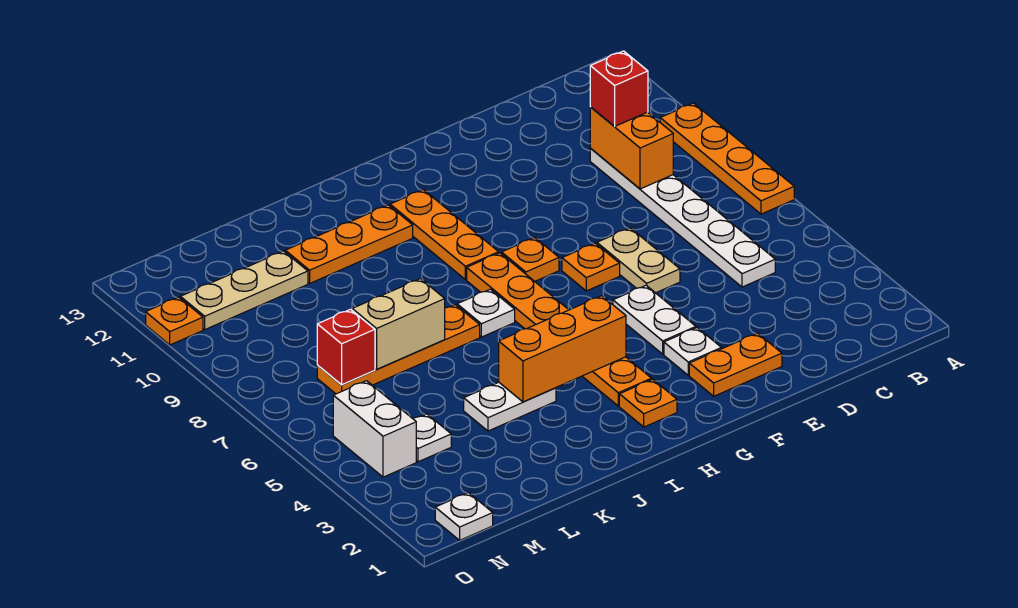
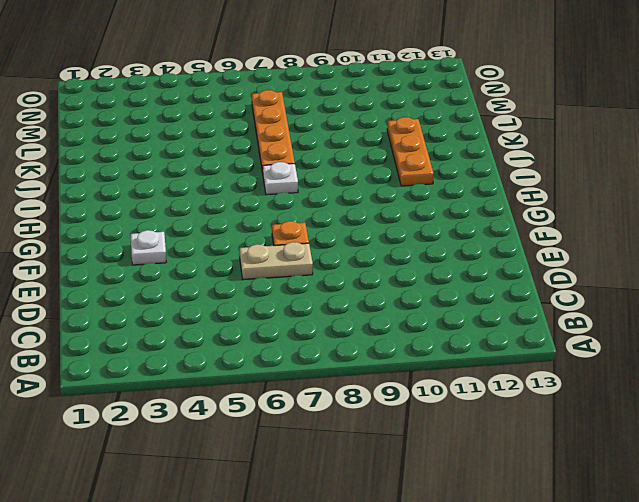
none -> orange 1x4 plate [660,103,794,214]
none -> white 1x6 plate [590,149,775,287]
none -> orange 1x2 plate [689,333,782,396]

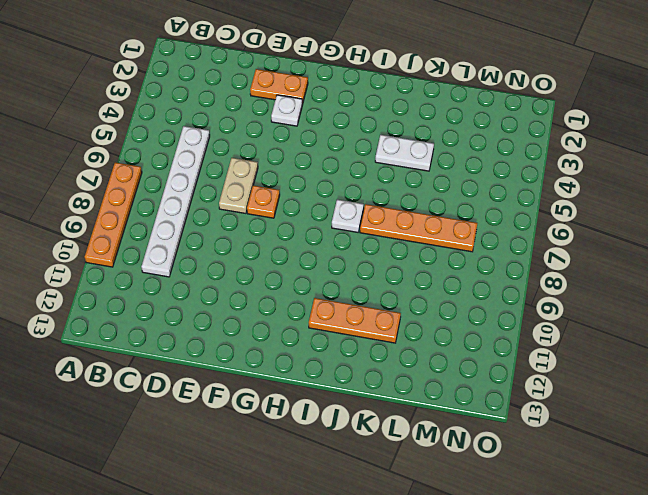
none -> white 1x2 plate [613,285,696,354]
none -> orange 1x1 plate [502,238,559,281]
none -> orange 1x1 plate [619,379,677,427]

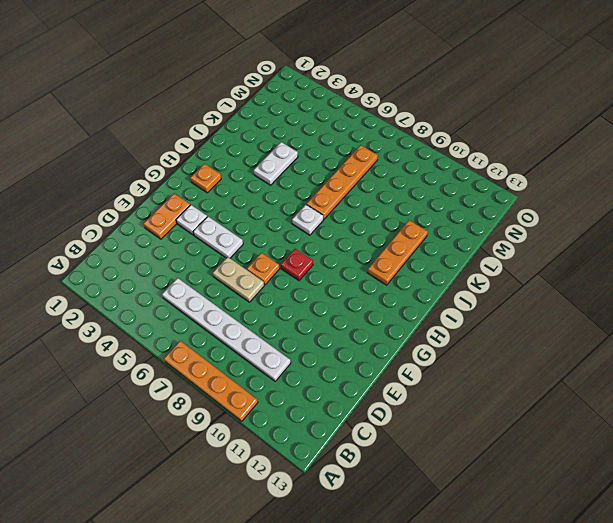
red 1x1 plate [281,249,313,281] -> orange 1x1 plate [502,238,559,281]
none -> orange 1x6 plate [467,253,652,406]
none -> orange 1x3 plate [390,190,499,280]
none -> tan 1x3 plate [180,251,308,329]

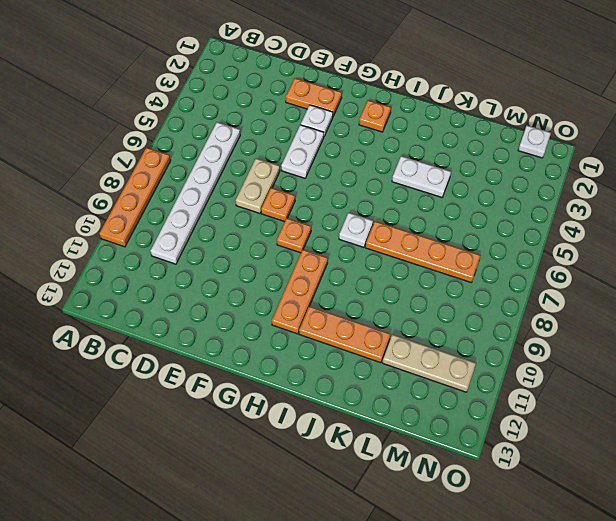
none -> orange 1x6 plate [467,253,652,406]
none -> white 1x1 plate [414,414,451,462]
none -> white 1x2 brick [333,381,416,477]

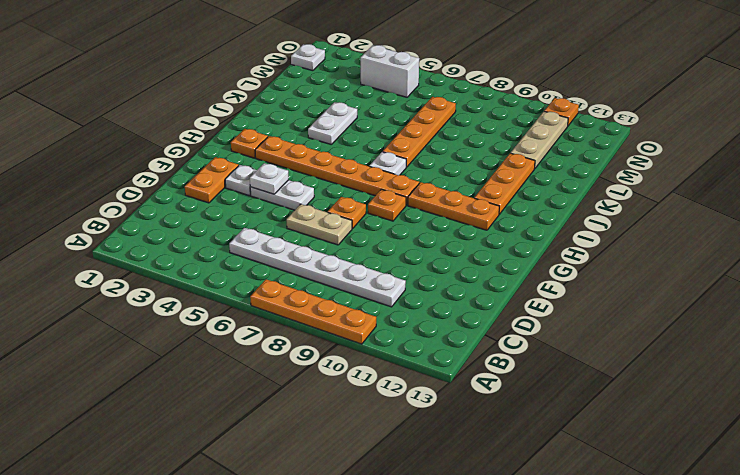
white 1x1 plate [250,163,288,194] -> white 1x1 plate moved to [414,414,451,462]
none -> orange 1x2 brick [590,107,673,189]
none -> orange 1x3 brick [499,296,626,402]
none -> tan 1x2 brick [352,279,445,369]

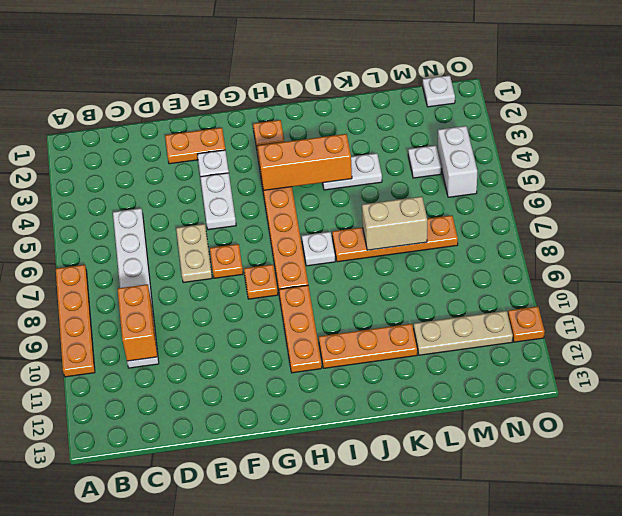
none -> red 1x1 brick [317,309,375,385]
none -> red 1x1 brick [590,51,648,127]

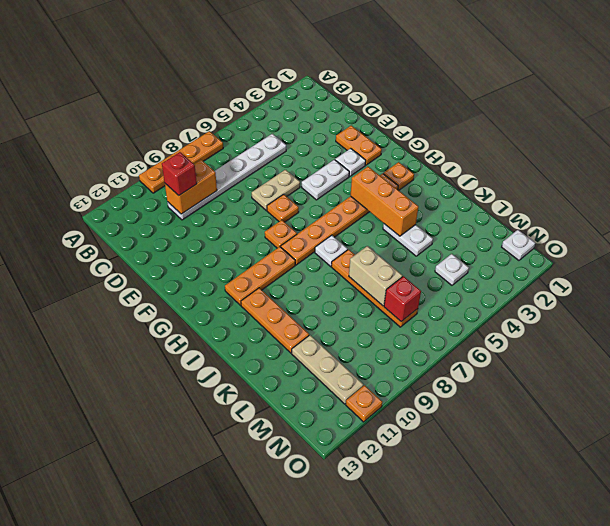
none -> white 1x2 brick [333,381,416,477]

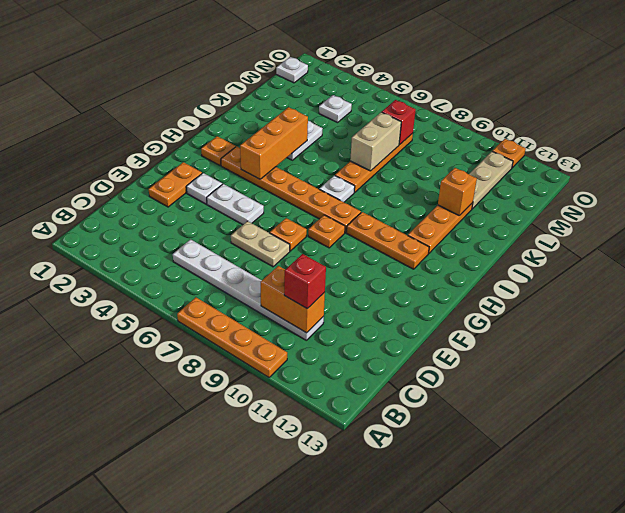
orange 1x1 brick [438,168,477,216] -> none
none -> white 1x2 brick [333,381,416,477]

